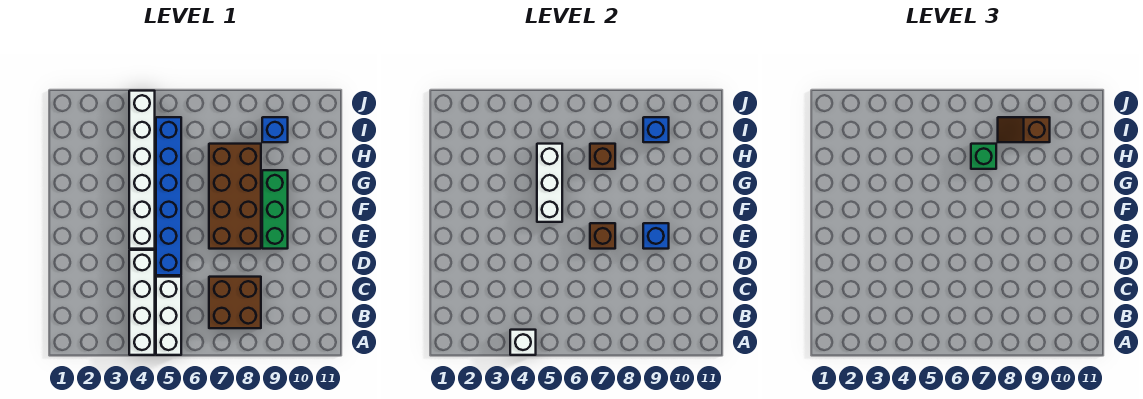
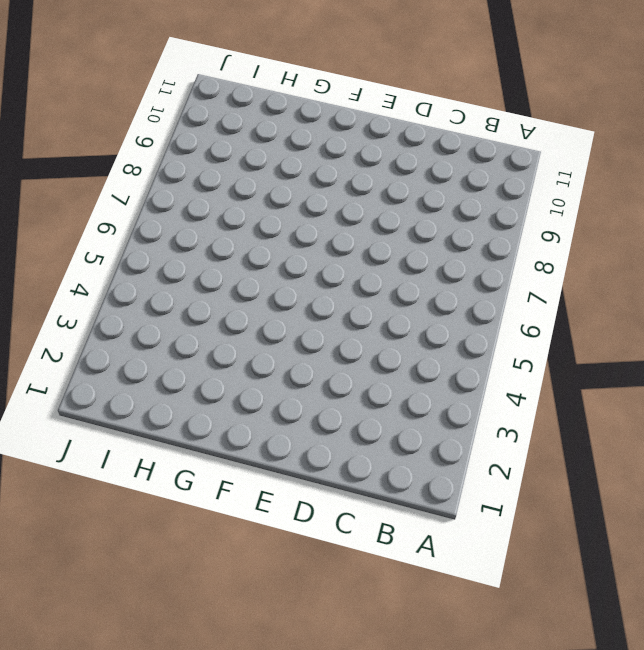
none -> white 1x4 brick [129,250,155,355]
none -> white 1x3 brick [156,277,181,355]
none -> brown 2x2 brick [209,277,261,328]

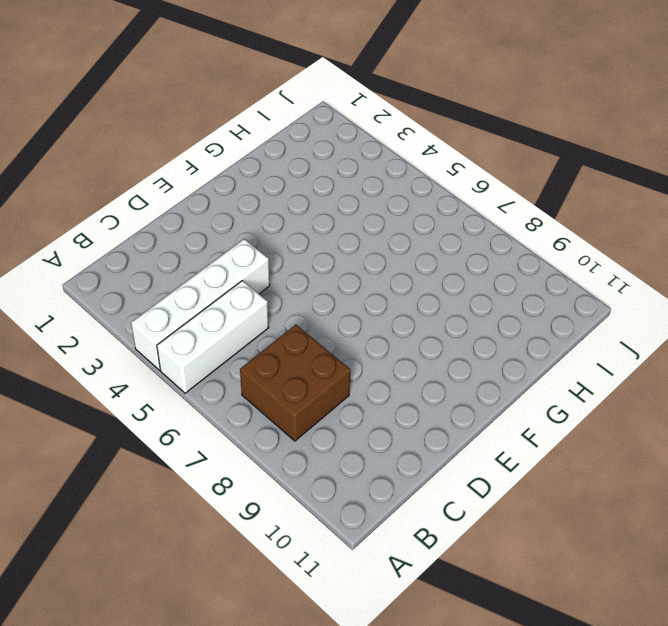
none -> blue 1x6 brick [156,117,181,275]
none -> white 1x6 brick [129,91,155,249]
none -> brown 2x4 brick [209,144,261,249]

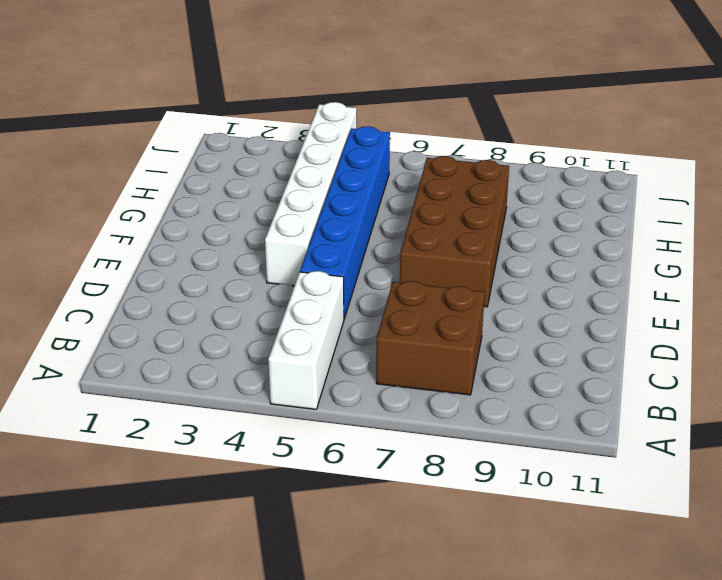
none -> white 1x4 brick [129,250,155,355]
none -> green 1x3 brick [262,170,288,249]
none -> blue 1x1 brick [262,117,288,142]

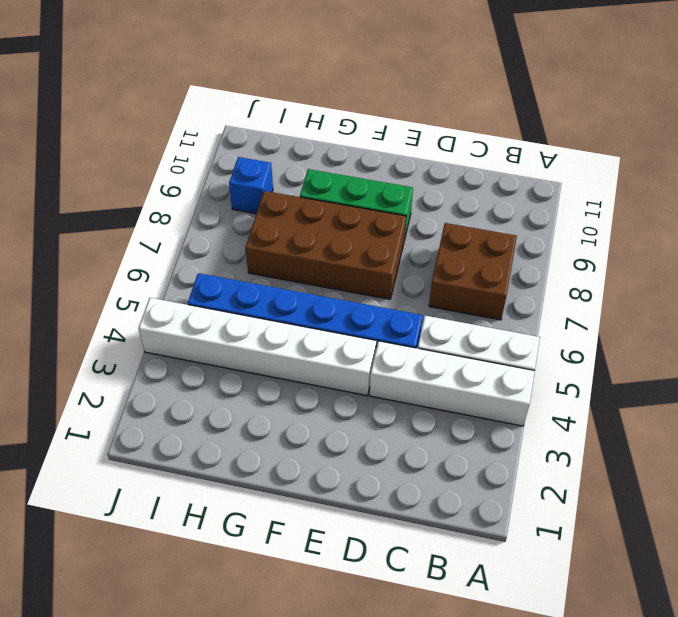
none -> white 1x1 brick [510,330,536,355]
none -> brown 1x1 brick [590,223,615,249]
none -> blue 1x1 brick [643,223,669,249]

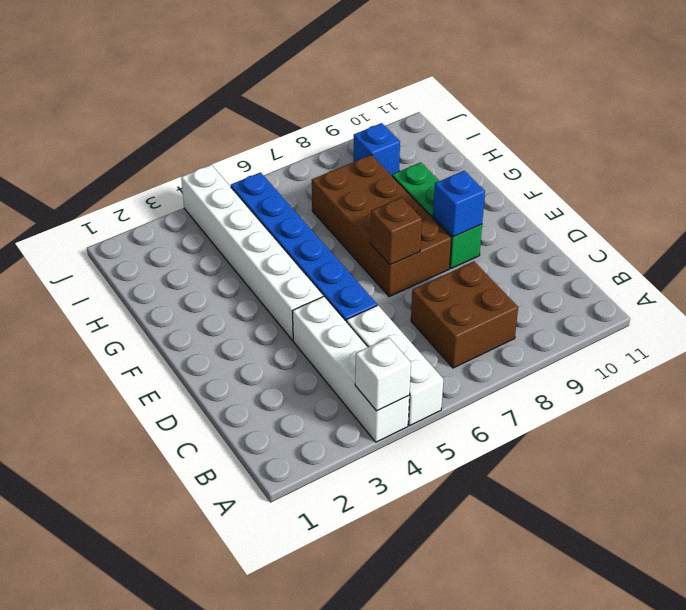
none -> white 1x3 brick [537,144,562,222]
none -> brown 1x1 brick [590,144,615,169]
none -> blue 1x1 brick [643,117,669,142]

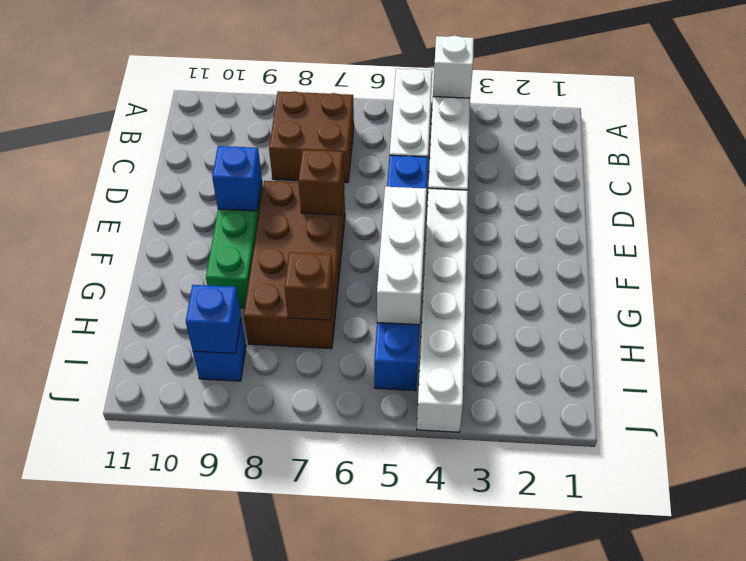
none -> green 1x1 brick [971,144,996,169]
none -> brown 1x2 slope [998,117,1050,142]

